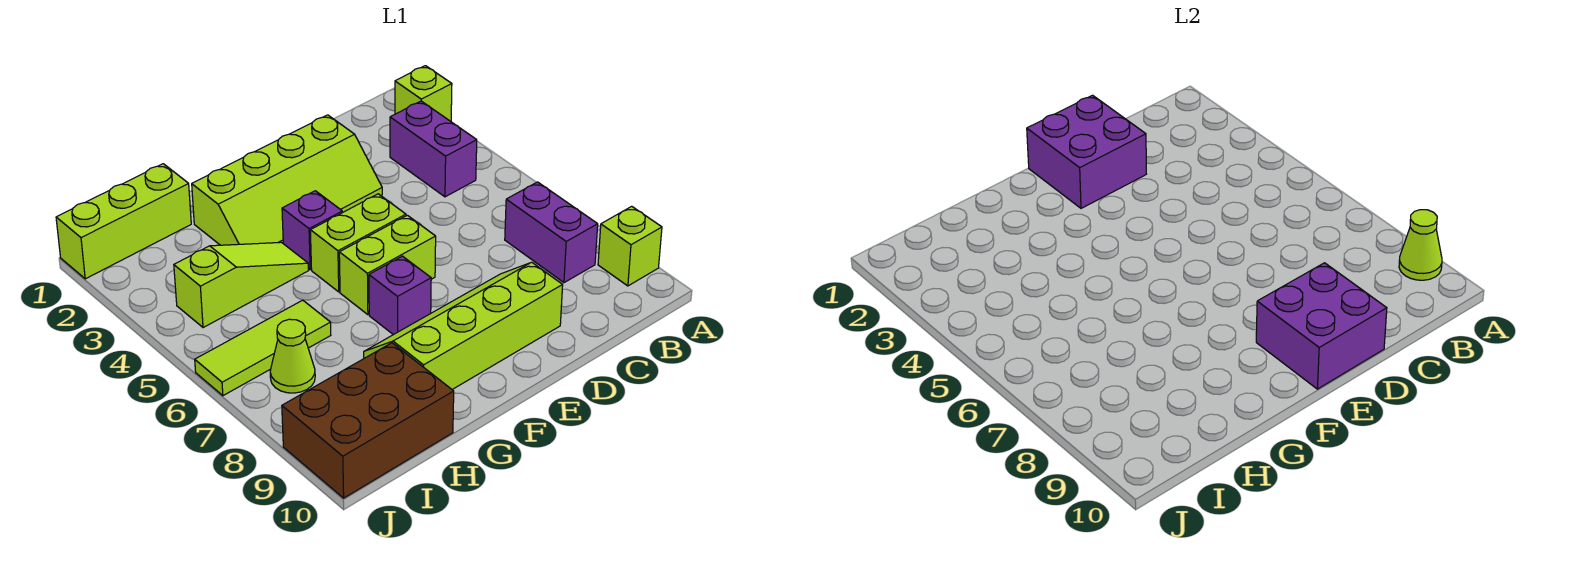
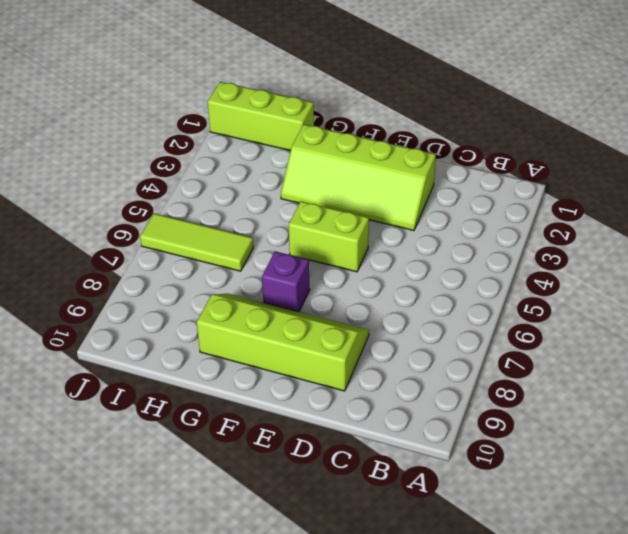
none -> lime 1x1 brick [395,66,452,121]
none -> lime 1x1 brick [598,206,662,286]
none -> purple 1x2 brick [390,101,477,197]

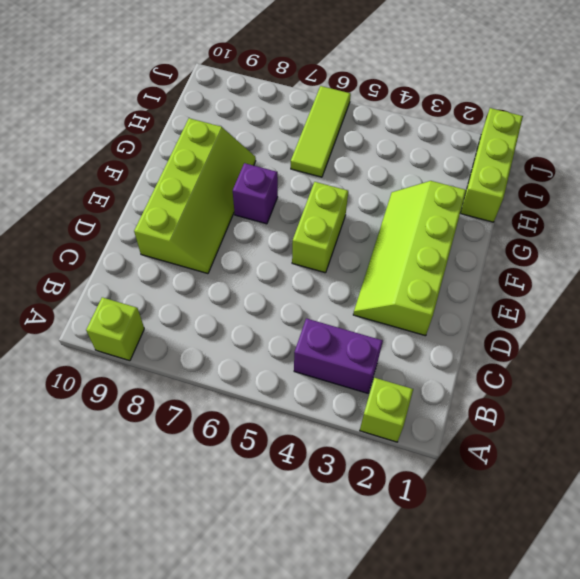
none -> purple 1x2 brick [505,182,598,283]
none -> lime 1x2 brick [339,215,436,315]
none -> purple 1x1 brick [282,191,342,270]

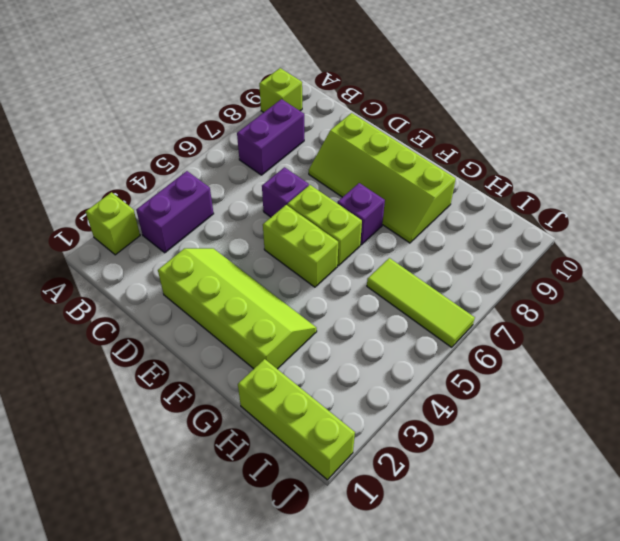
purple 1x1 brick [262,167,309,217] -> purple 1x1 brick moved to [282,191,342,270]
none -> lime 1x3 slope [174,242,309,328]
none -> brown 2x3 brick [282,343,454,498]
none -> lime 1x1 cone [270,319,315,393]

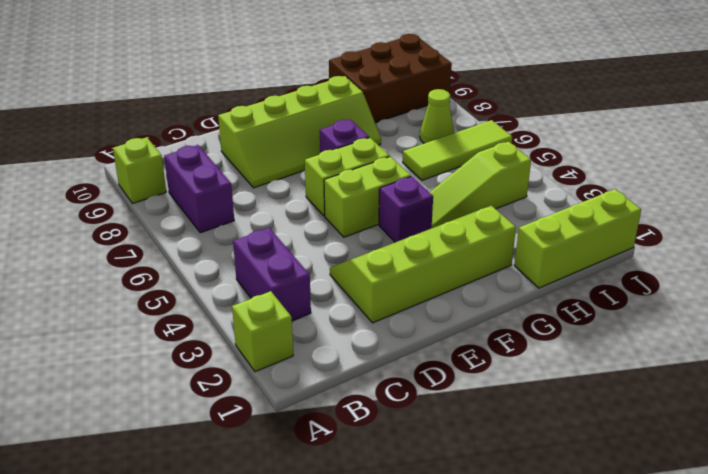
none -> lime 1x1 cone [1399,210,1442,280]
none -> purple 2x2 brick [1027,95,1146,208]
none -> purple 2x2 brick [1256,263,1387,389]

